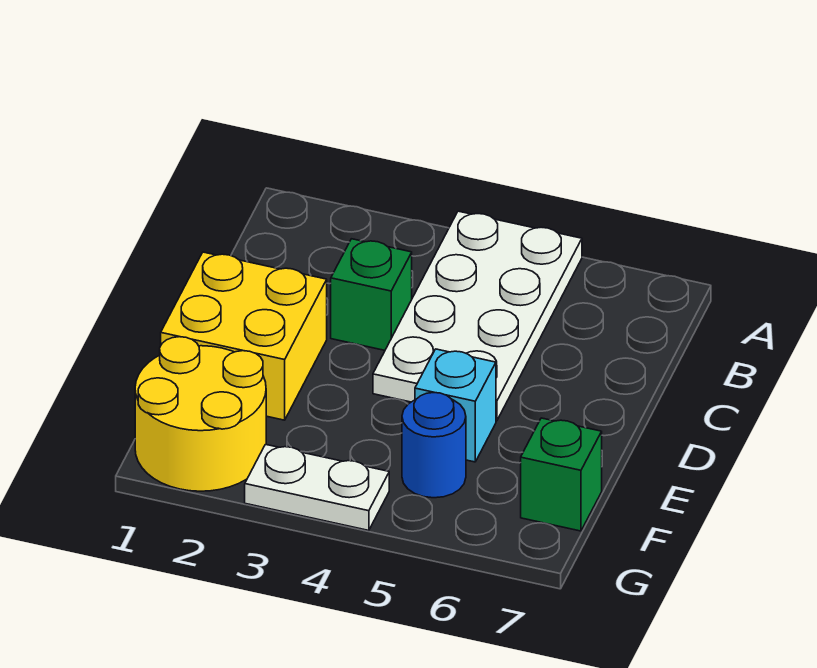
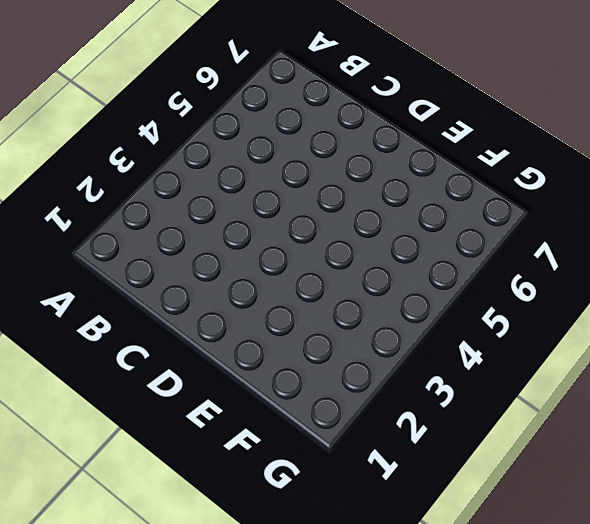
none -> white 2x4 plate [373,211,582,421]
none -> green 1x1 brick [331,239,412,350]

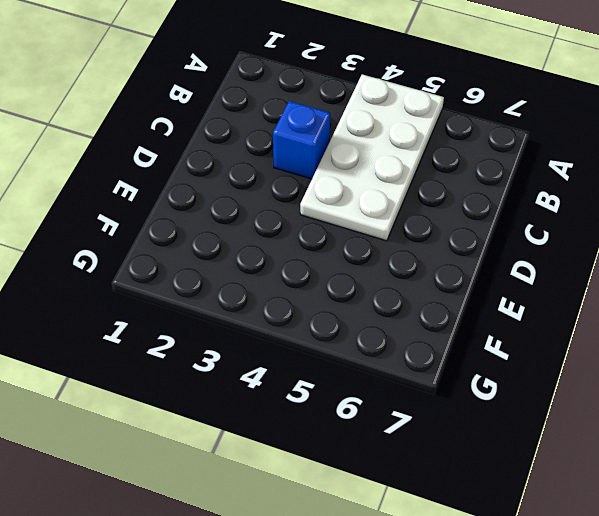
blue 1x1 brick [273,101,330,179] -> green 1x1 brick [331,239,412,350]
none -> yellow 2x2 brick [161,252,327,420]
none -> cyan 1x1 brick [415,349,496,462]

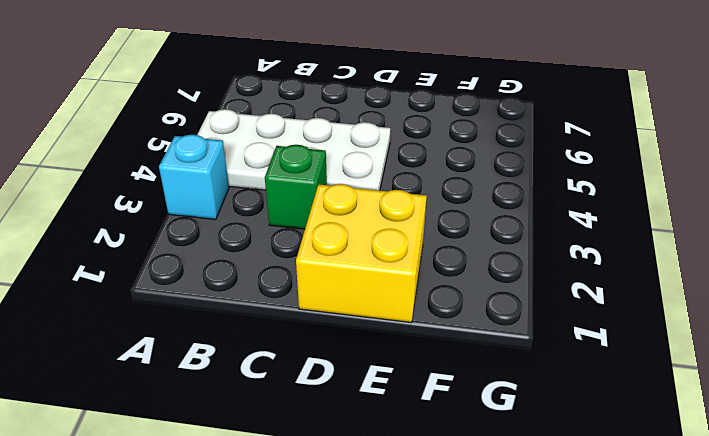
cyan 1x1 brick [159,135,229,220] -> cyan 1x1 brick moved to [415,349,496,462]
none -> yellow 2x2 round brick [135,337,266,491]
none -> blue 1x1 round brick [402,392,466,498]

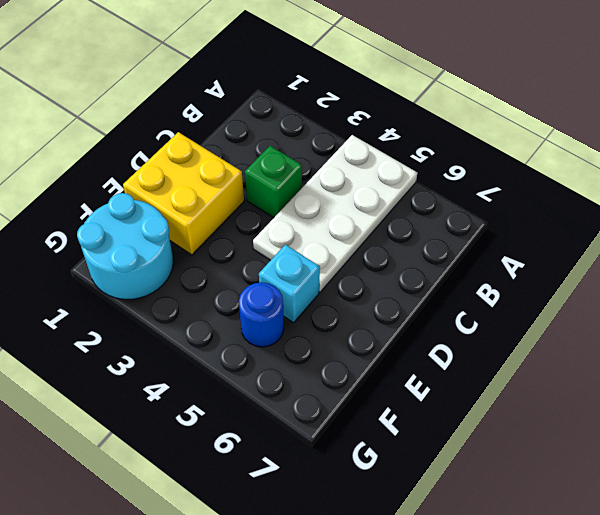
cyan 2x2 round brick [77,193,173,299] -> yellow 2x2 round brick [135,337,266,491]
none -> green 1x1 brick [521,418,602,531]
none -> white 1x2 plate [245,444,389,531]

